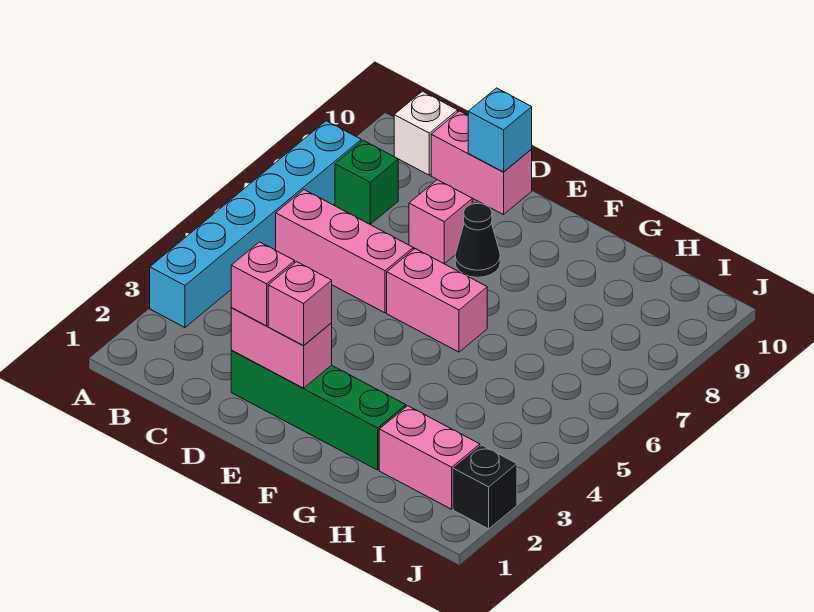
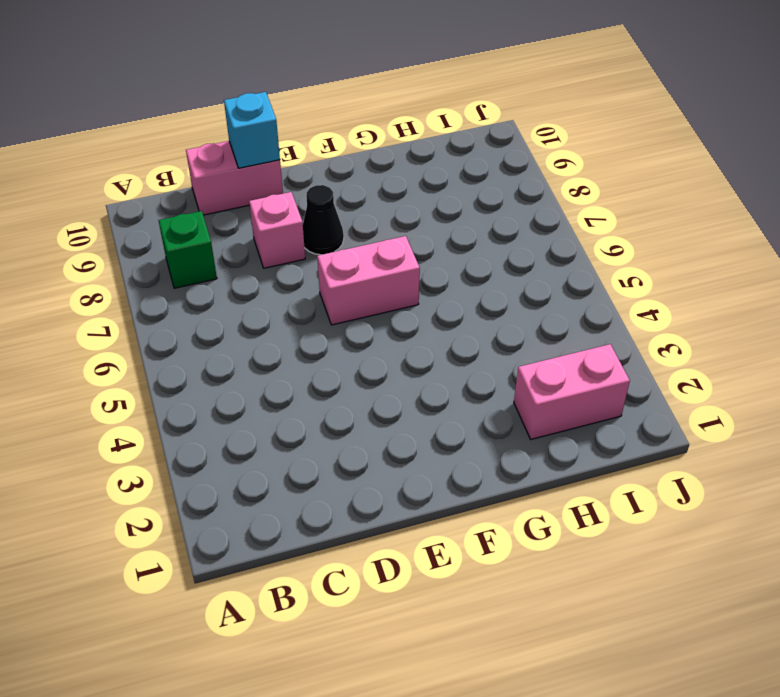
none -> cyan 1x6 brick [150,121,361,327]
none -> pink 1x3 brick [276,190,413,313]
none -> white 1x1 brick [394,91,458,175]

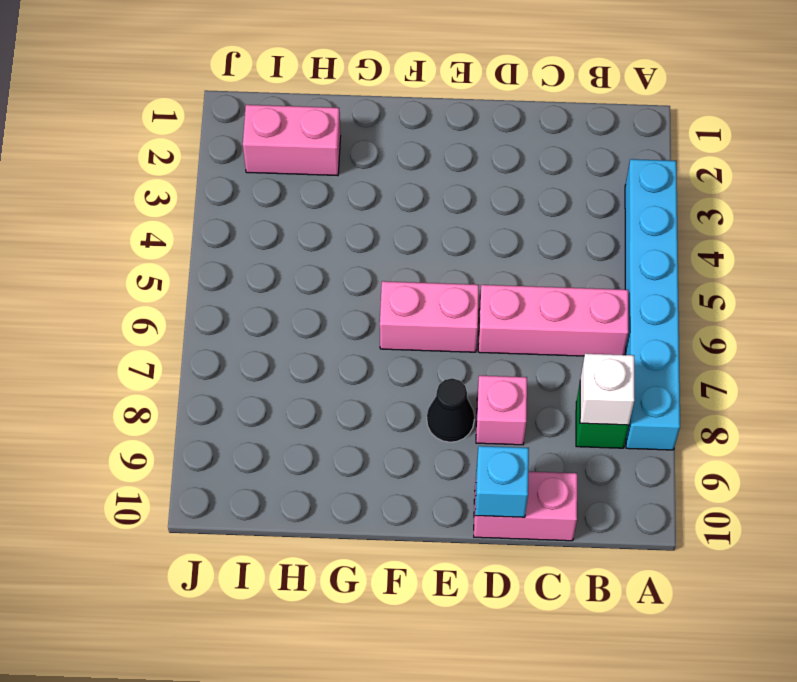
white 1x1 brick [580,354,634,425] -> white 1x1 brick moved to [394,91,458,175]
none -> green 1x4 brick [231,351,406,470]
none -> black 1x1 brick [453,445,517,529]
none -> pink 1x2 brick [231,308,332,388]

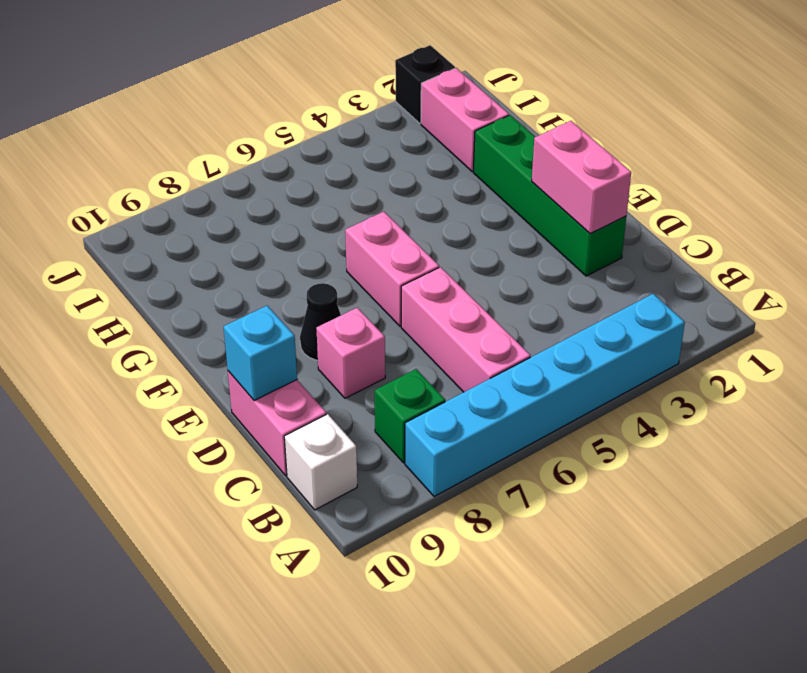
none -> pink 1x1 brick [231,242,295,326]
none -> pink 1x1 brick [268,262,332,346]

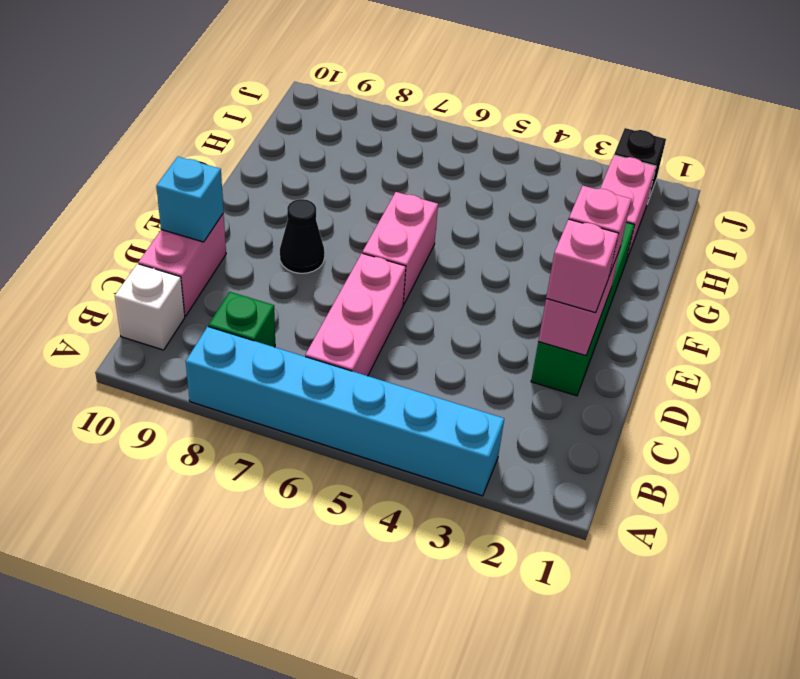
none -> pink 1x1 brick [409,180,472,264]

